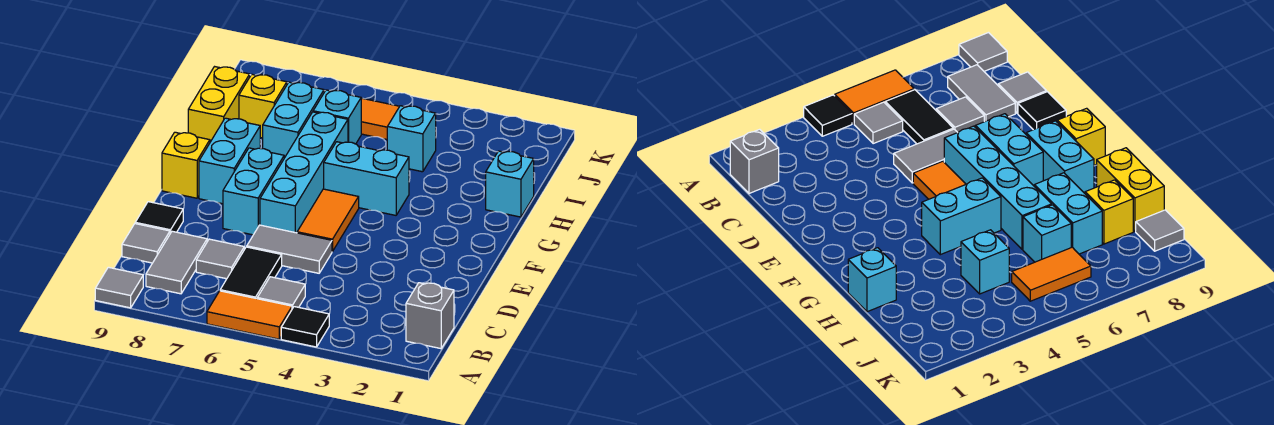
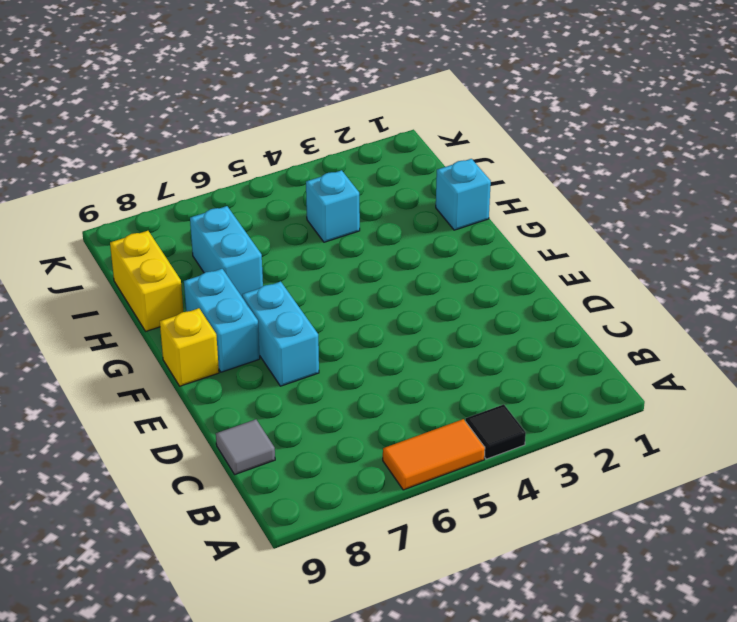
none -> grey 1x1 tile [95,267,143,308]
none -> grey 1x1 brick [406,283,454,349]
none -> grey 1x1 tile [257,277,305,309]

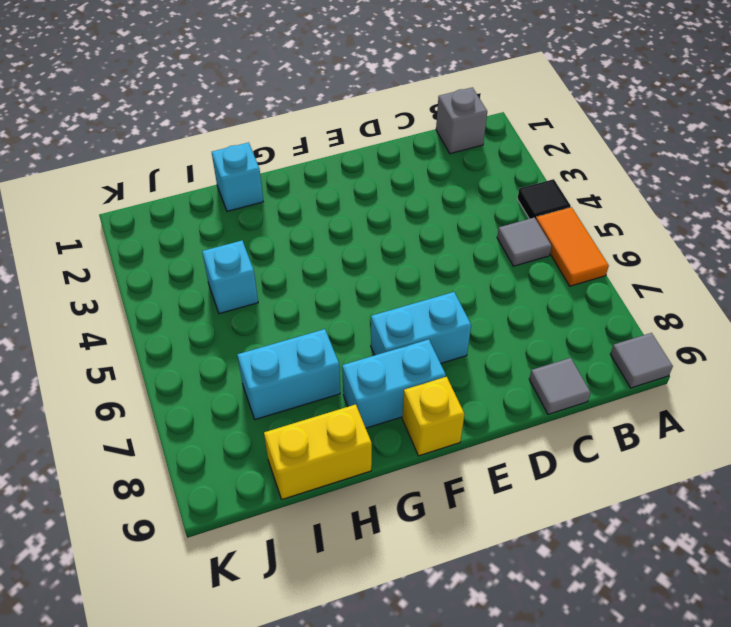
none -> black 1x2 tile [220,247,282,299]
none -> grey 1x2 tile [146,231,207,294]
none -> grey 1x1 tile [196,239,244,279]

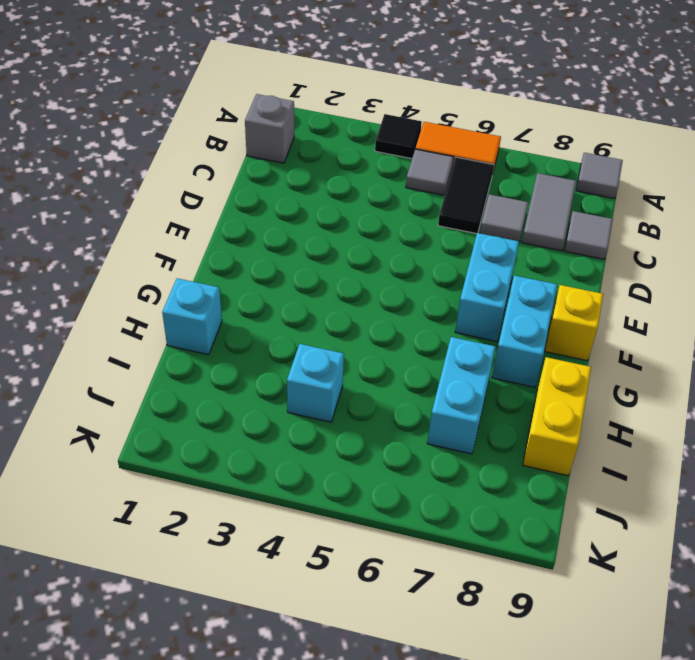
none -> grey 1x2 tile [247,225,332,273]
none -> black 1x1 tile [135,202,183,233]
none -> orange 1x2 tile [297,189,359,252]

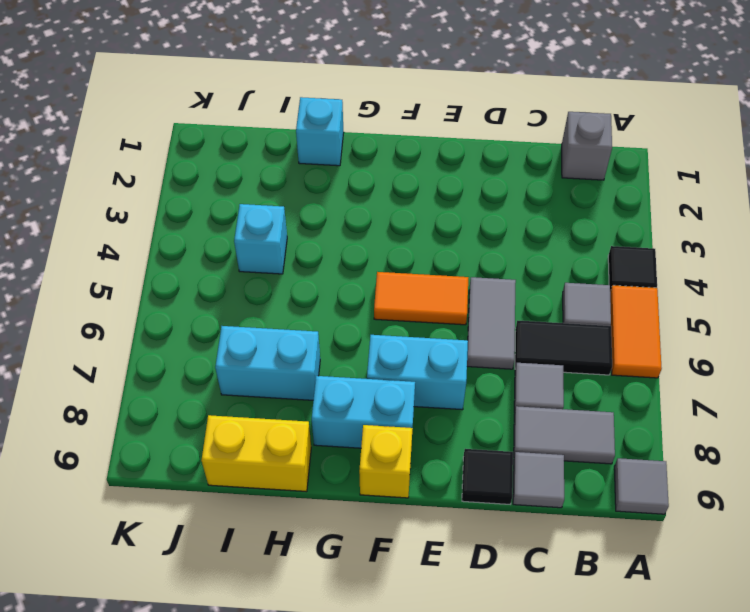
none -> cyan 1x4 brick [260,112,348,233]
none -> cyan 1x2 brick [324,142,409,215]
none -> cyan 1x1 brick [313,90,361,144]

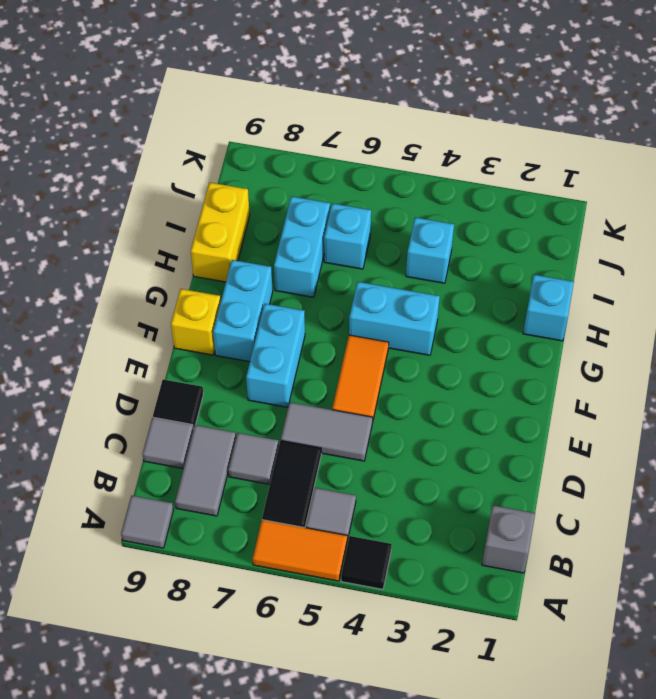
none -> cyan 1x4 brick [260,112,348,233]
none -> yellow 1x1 brick [239,74,287,138]
none -> orange 1x2 tile [361,98,399,139]

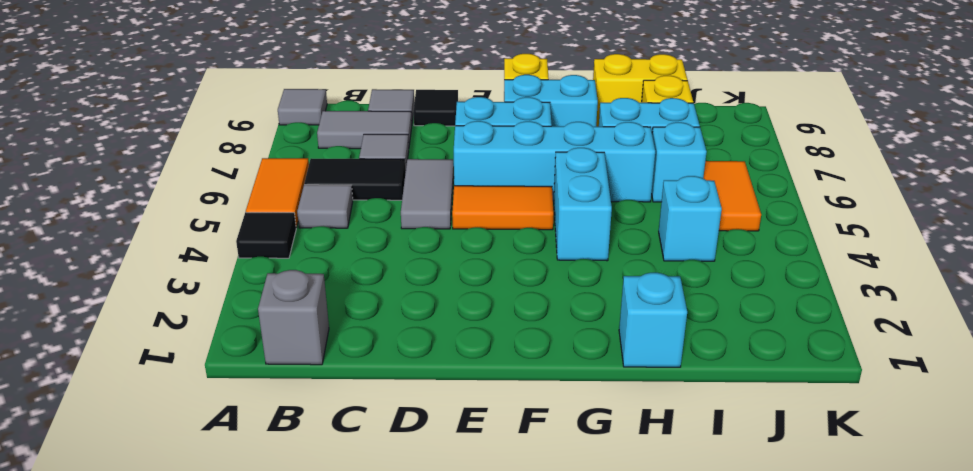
none -> grey 1x1 tile [1136,210,1184,251]

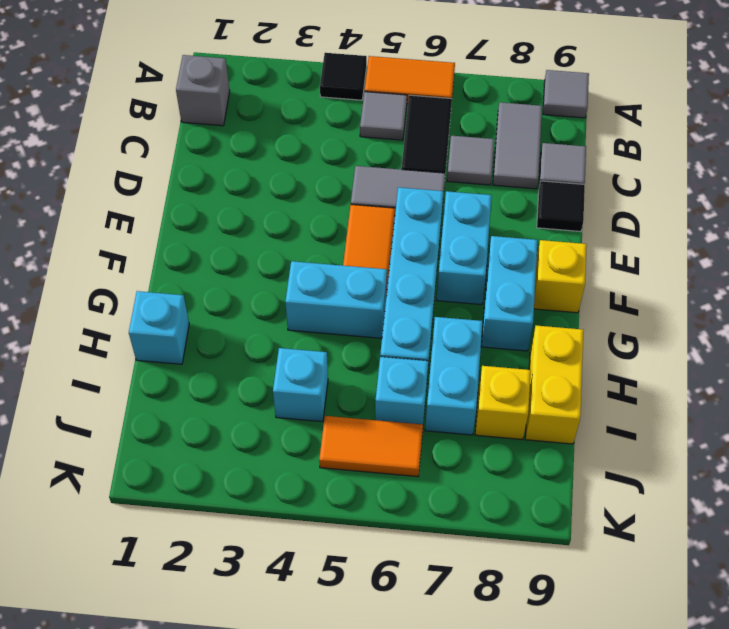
none -> grey 1x1 tile [1136,210,1184,251]

